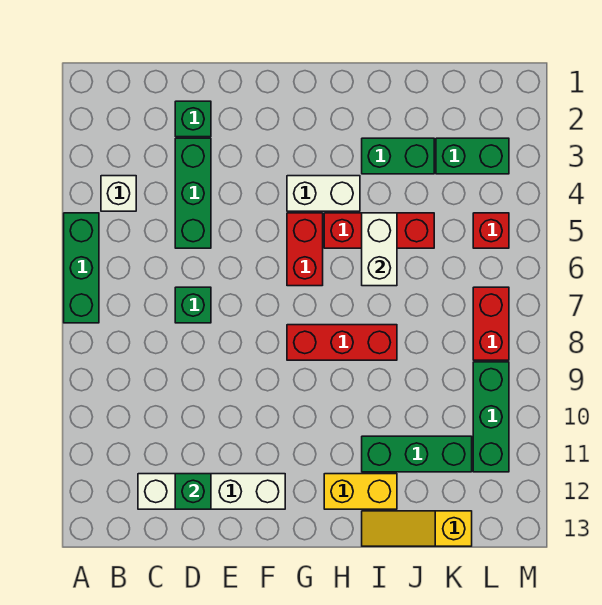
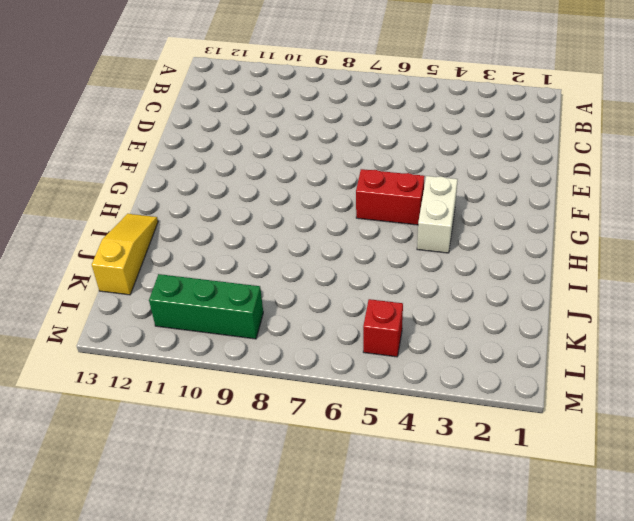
none -> green 1x3 brick [64,213,99,323]
none -> white 1x1 brick [101,176,136,211]
none -> white 1x4 brick [138,474,285,509]

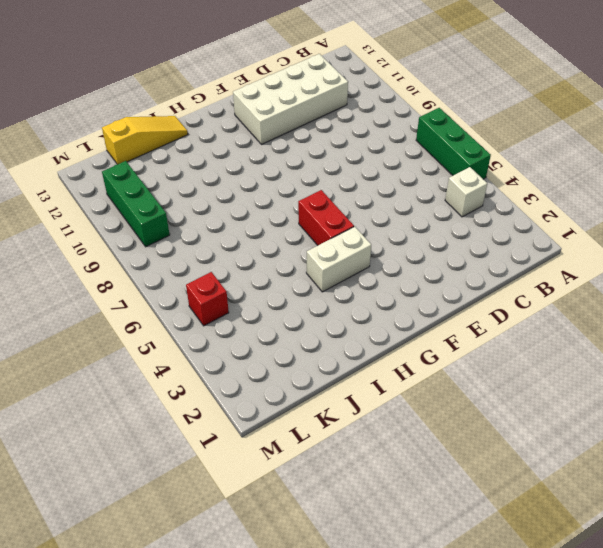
white 2x4 brick [233,54,348,144] -> white 1x4 brick [138,474,285,509]
none -> green 1x1 brick [175,101,211,137]
none -> green 1x3 brick [175,138,211,248]
none -> green 1x1 brick [175,287,211,323]

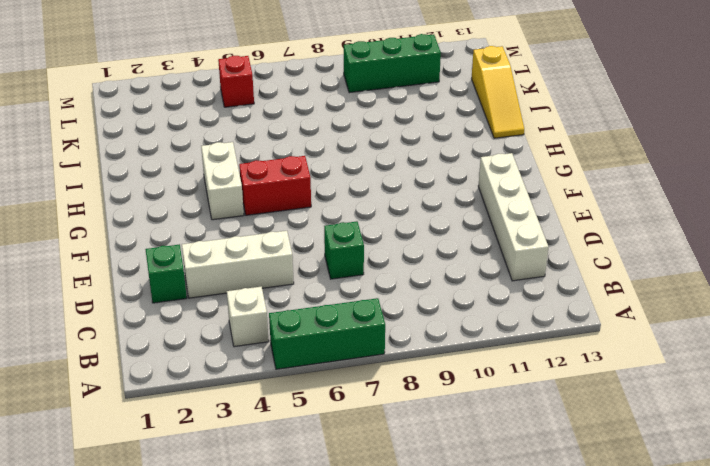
white 1x3 brick [182,231,294,298] -> green 1x3 brick [175,138,211,248]
none -> red 1x3 brick [287,325,397,360]
none -> red 1x3 brick [324,213,434,248]
none -> yellow 1x2 brick [324,474,397,509]

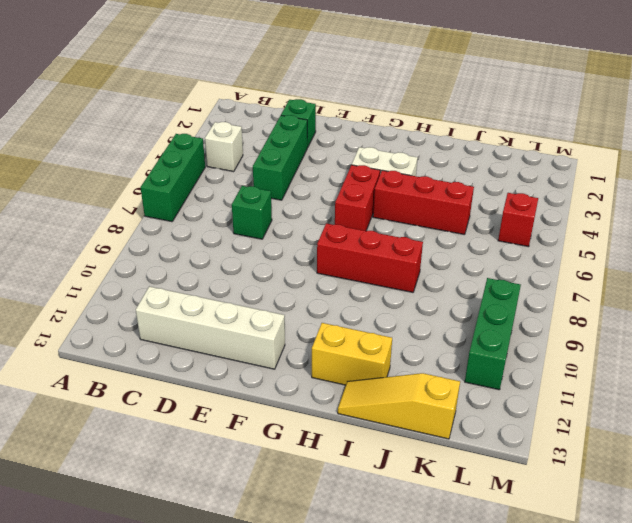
none -> green 1x2 brick [362,138,434,174]
none -> green 1x3 brick [362,436,472,472]
none -> green 1x2 brick [436,138,509,174]

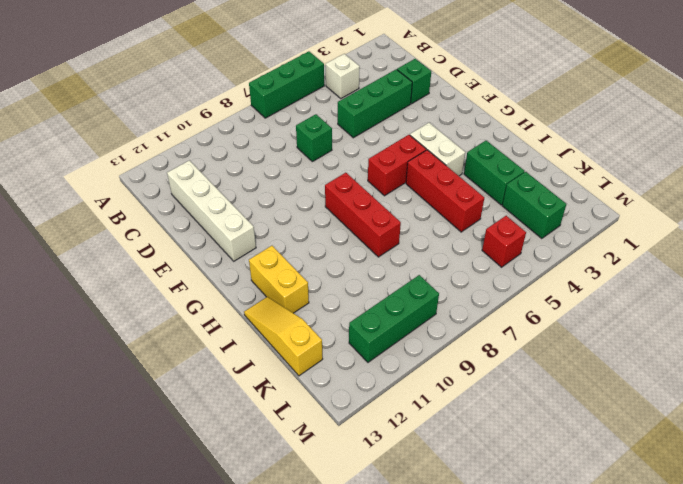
none -> green 1x3 brick [362,436,472,472]
none -> red 1x2 brick [473,287,509,360]
none -> green 1x1 brick [175,474,211,509]

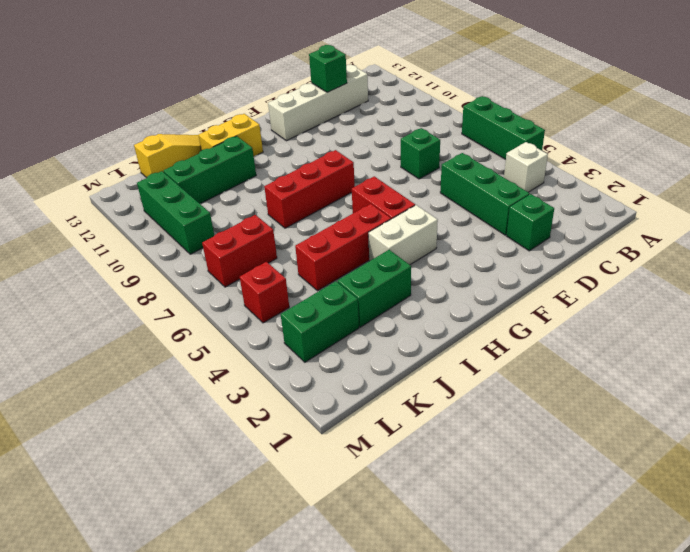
red 1x2 brick [202,215,277,287] -> red 1x2 brick turned to [473,287,509,360]
none -> white 1x2 brick [362,213,397,286]

